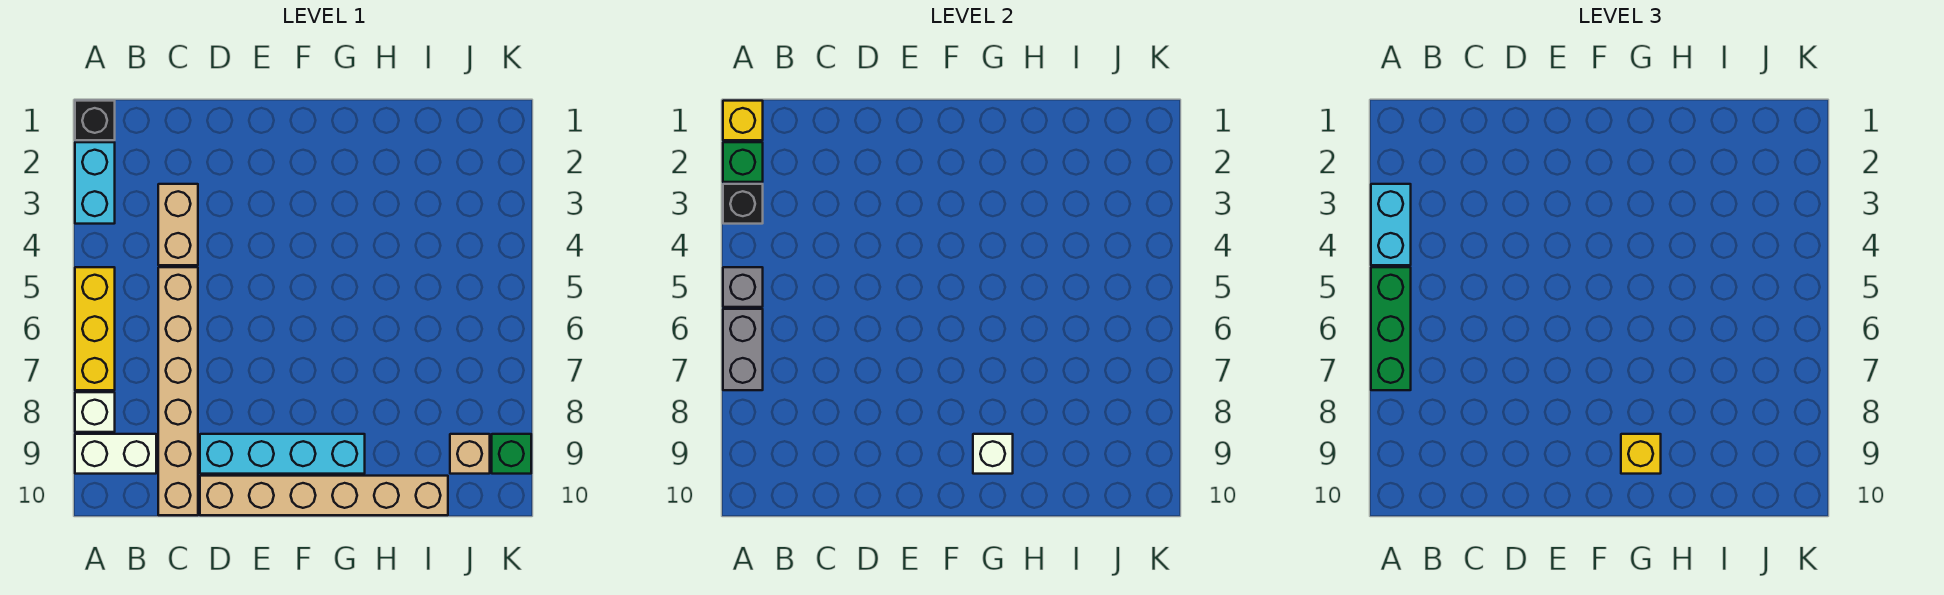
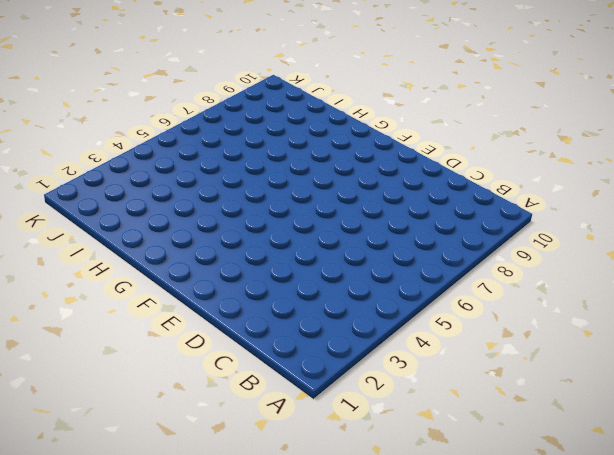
none -> black 1x1 brick [75,101,115,140]
none -> cyan 1x2 brick [75,142,115,224]
none -> yellow 1x3 brick [75,267,115,390]

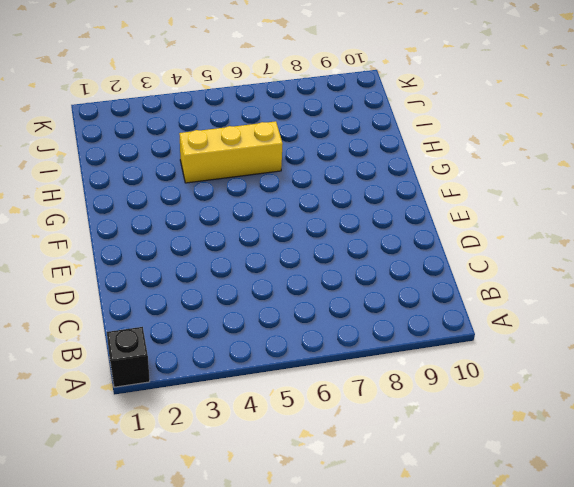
yellow 1x3 brick [179,121,283,183] -> yellow 1x3 brick moved to [75,267,115,390]
none -> cyan 1x2 brick [75,142,115,224]
none -> white 1x1 brick [75,392,115,432]
none -> white 1x2 brick [75,434,156,474]

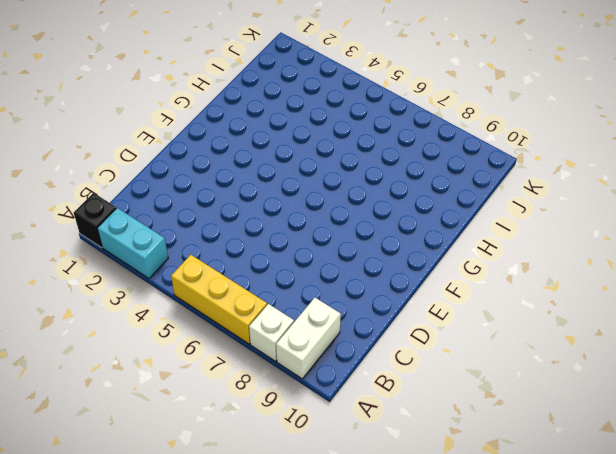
none -> tan 1x2 brick [158,184,198,265]
none -> tan 1x6 brick [158,267,198,515]
none -> cyan 1x4 brick [200,434,365,474]

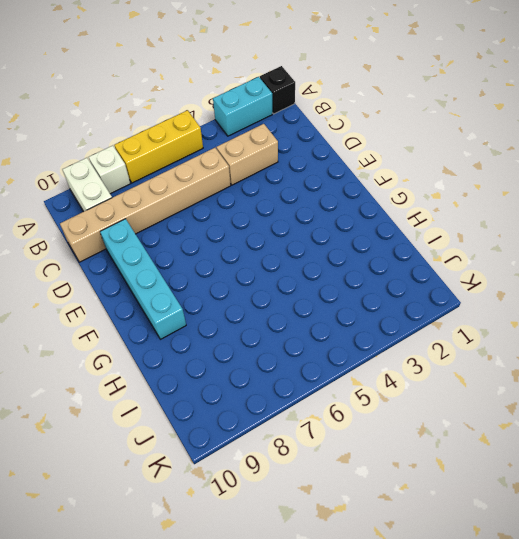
none -> tan 1x6 brick [200,476,448,515]
none -> tan 1x1 brick [450,434,490,474]
none -> green 1x1 brick [492,434,531,474]

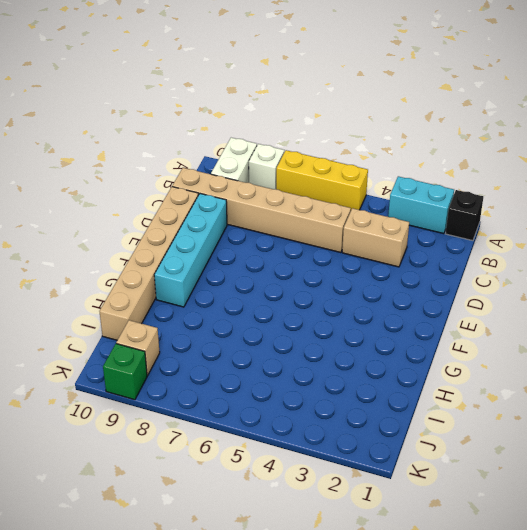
none -> yellow 1x1 brick [723,101,763,140]
none -> green 1x1 brick [723,142,763,182]
none -> black 1x1 brick [723,184,763,224]

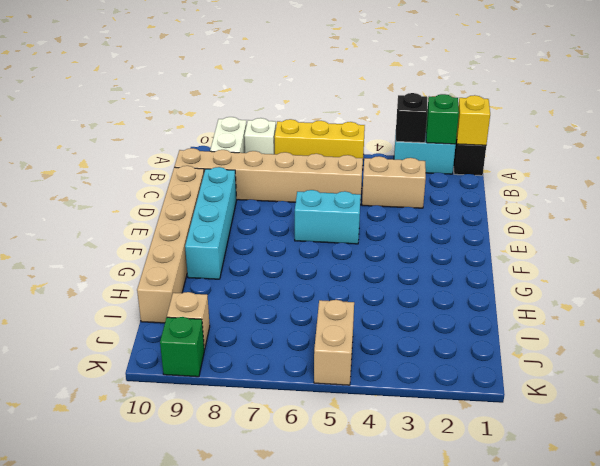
cyan 1x2 brick [295,190,361,244] -> cyan 1x2 brick moved to [1371,184,1411,265]
tan 1x2 brick [314,300,354,385] -> none
none -> grey 1x1 brick [723,267,763,307]
none -> grey 1x2 brick [723,309,763,390]
none -> white 1x1 brick [973,434,1013,474]

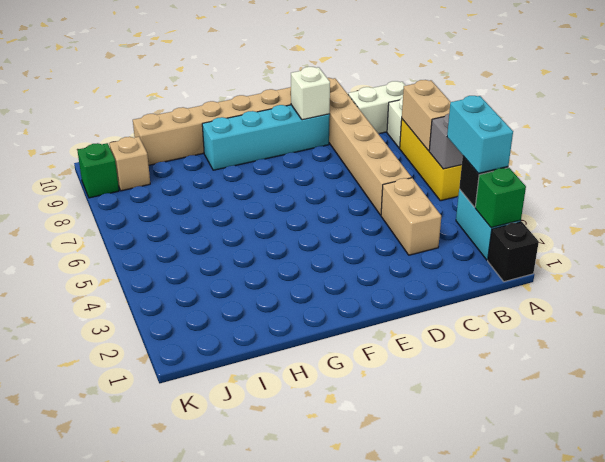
tan 1x2 brick [402,80,451,151] -> grey 1x2 brick [723,309,763,390]
white 1x1 brick [291,67,330,120] -> white 1x1 brick moved to [973,434,1013,474]
none -> yellow 1x1 brick [723,101,763,140]
none -> green 1x3 brick [1371,267,1411,390]
none -> yellow 1x1 brick [1621,434,1661,474]

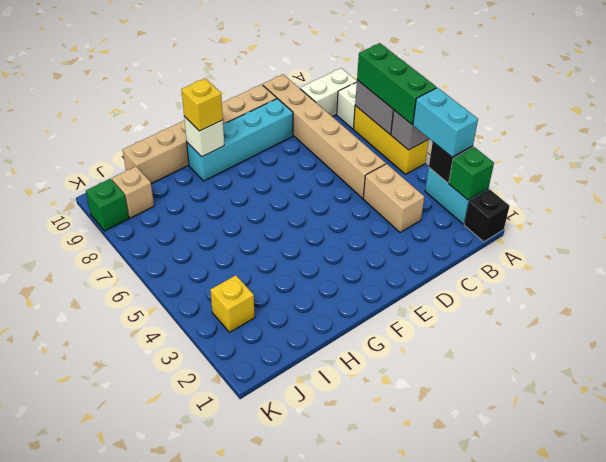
yellow 1x1 brick [210,275,255,332] -> yellow 1x1 brick moved to [723,101,763,140]

